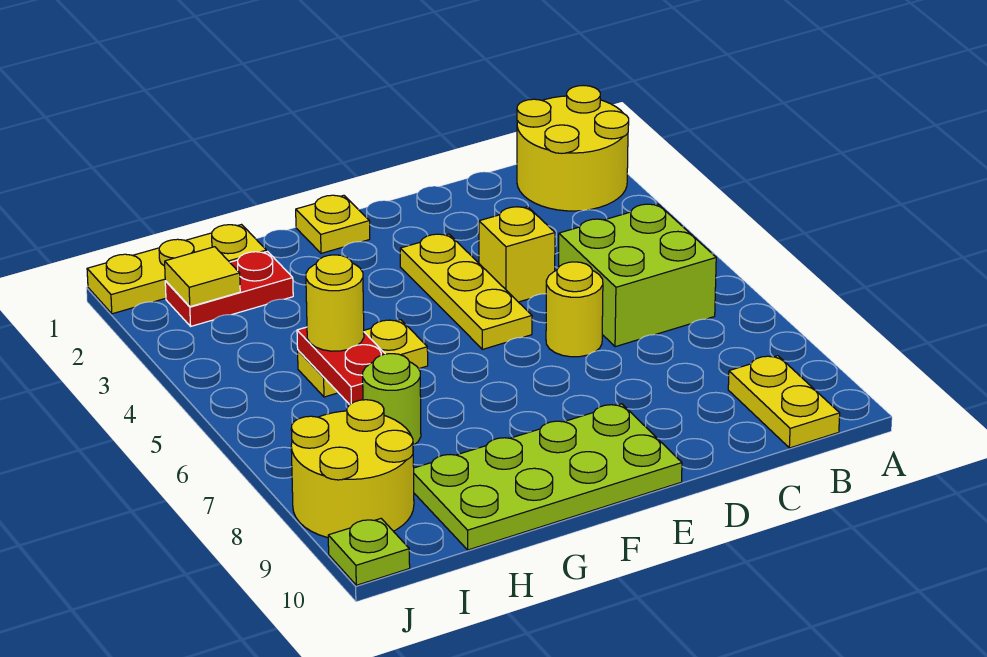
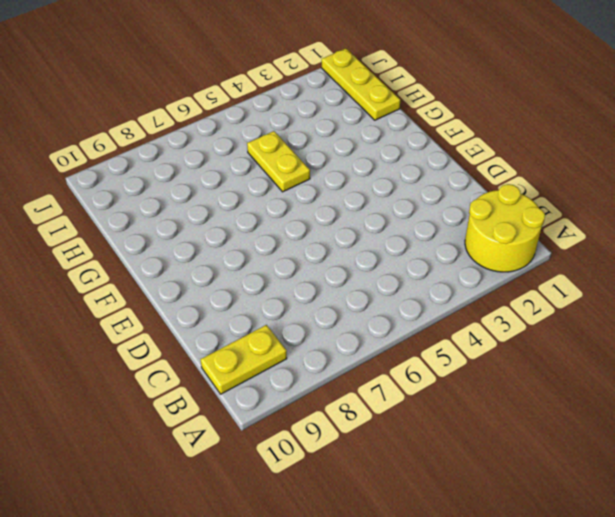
none -> lime 2x2 brick [559,204,716,347]
none -> yellow 1x1 brick [479,207,555,302]
none -> yellow 1x1 round brick [546,262,603,357]

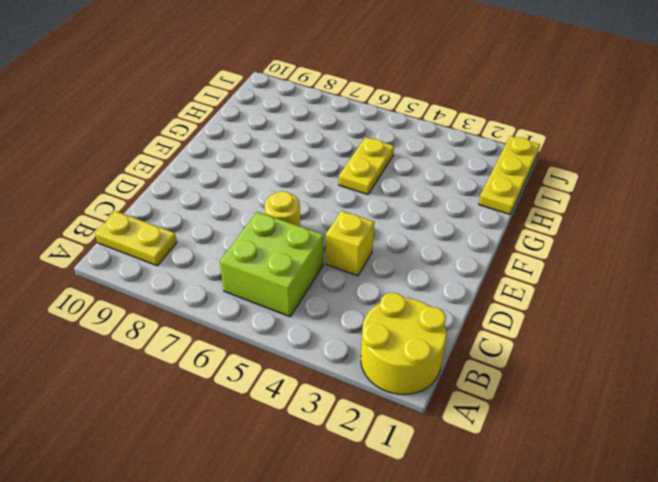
none -> yellow 1x3 plate [400,234,532,349]
none -> lime 2x4 plate [414,404,682,550]
none -> yellow 1x1 plate [296,195,370,253]

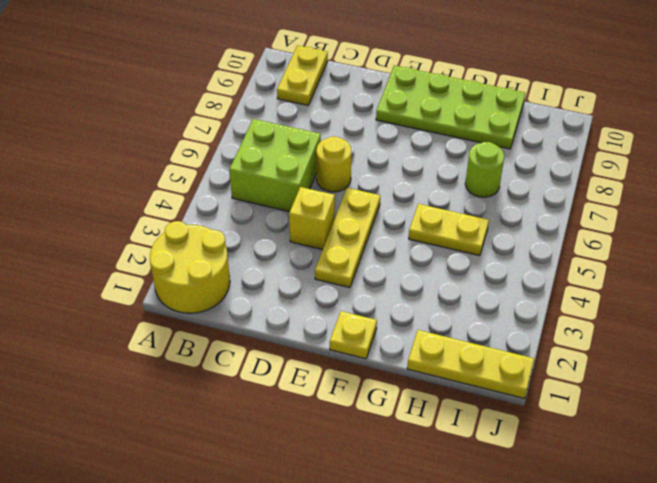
none -> red 1x2 plate [165,252,293,326]
none -> yellow 2x2 round brick [291,400,414,538]
none -> lime 1x1 plate [328,519,410,585]

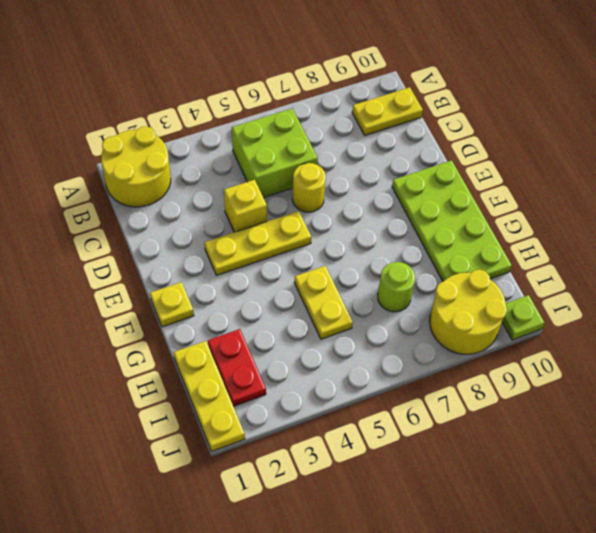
none -> red 1x2 plate [297,327,385,405]
none -> yellow 1x1 tile [165,247,240,307]
none -> yellow 1x1 round brick [306,255,364,351]

